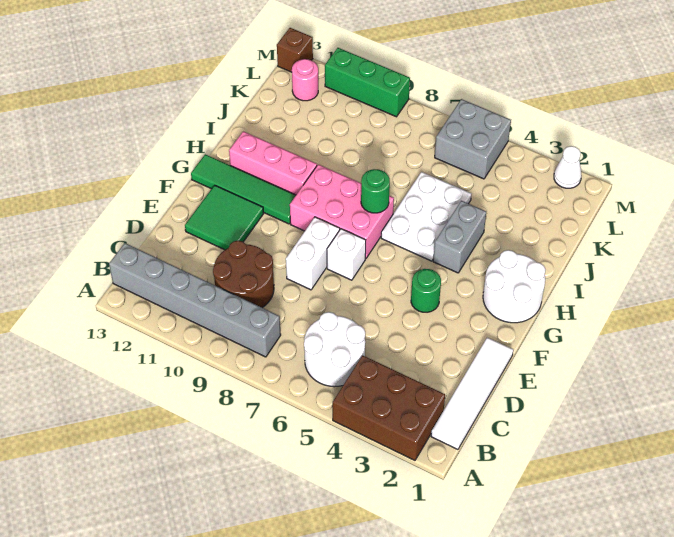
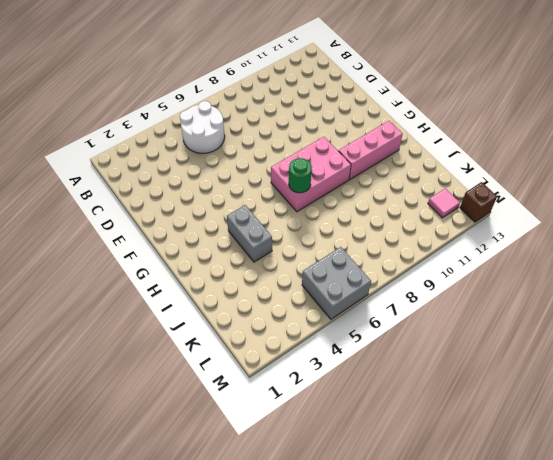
pink 1x1 tile [428,189,460,218] -> pink 1x1 round brick [292,59,318,101]
none -> brown 2x3 brick [333,355,445,460]
none -> white 1x4 tile [431,338,513,449]
none -> grey 1x6 brick [109,243,281,357]

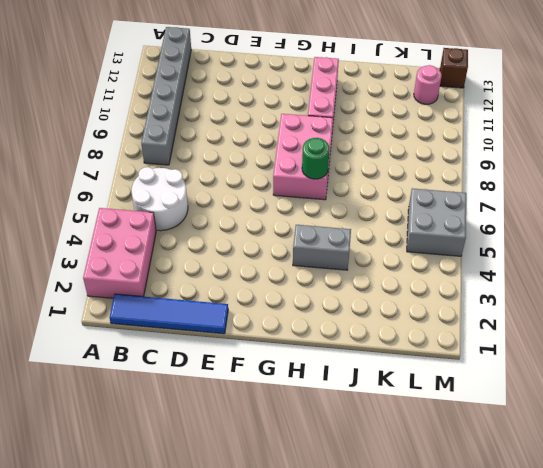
pink 2x3 brick [83,208,156,298] -> brown 2x3 brick [333,355,445,460]
blue 1x4 tile [110,294,228,334] -> white 1x4 tile [431,338,513,449]
none -> brown 2x2 round brick [213,241,274,308]
none -> white 1x2 brick [286,217,340,290]
none -> green 2x2 tile [185,185,264,250]

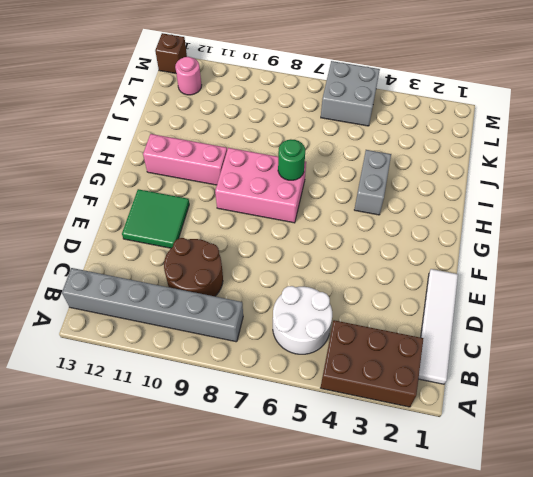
none -> white 1x2 brick [286,217,340,290]
none -> green 1x1 round brick [411,269,441,312]
none -> white 1x1 brick [327,229,366,280]

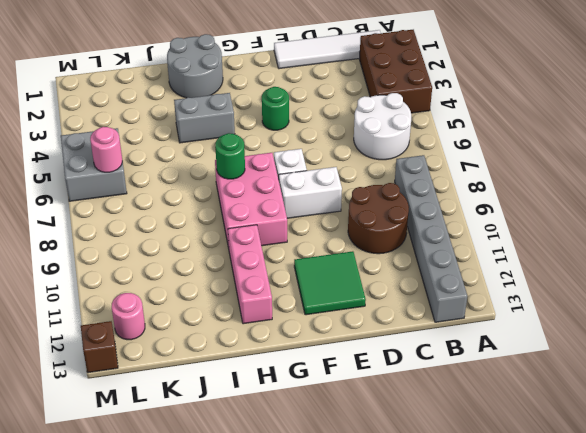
grey 2x2 round brick [167,34,223,98] -> white 2x2 round brick [483,250,546,323]
pink 1x1 round brick [90,127,122,172] -> none
none -> green 1x4 tile [191,154,296,224]
none -> white 2x3 plate [381,172,471,261]
none -> white 1x1 cone [554,146,582,188]

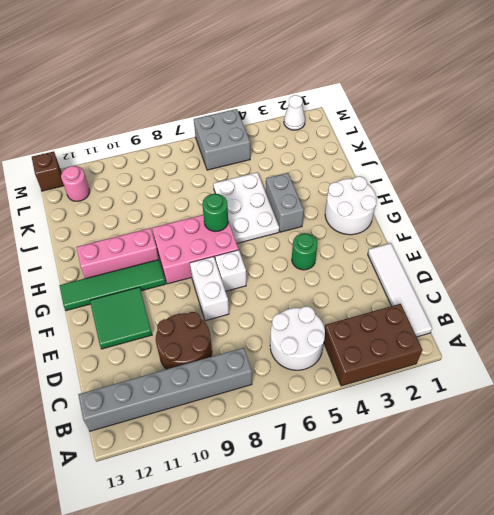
none -> green 1x3 brick [325,48,410,117]

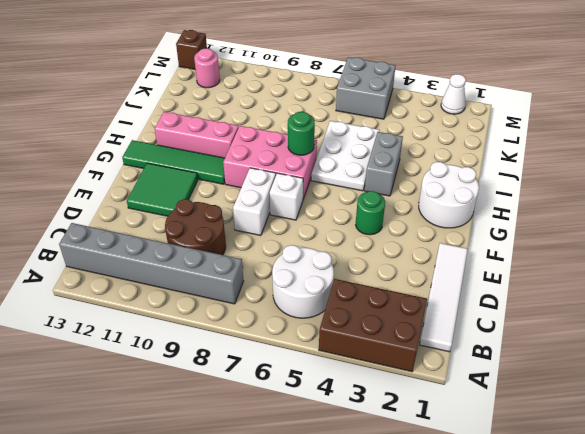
none -> green 1x3 brick [325,48,410,117]

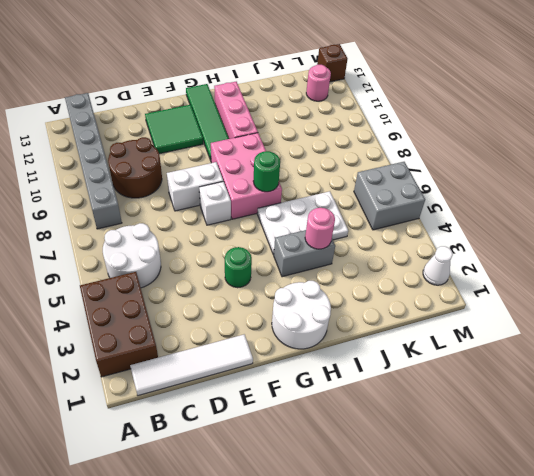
pink 1x1 round brick [305,208,335,249] -> none
none -> green 1x3 brick [325,48,410,117]

